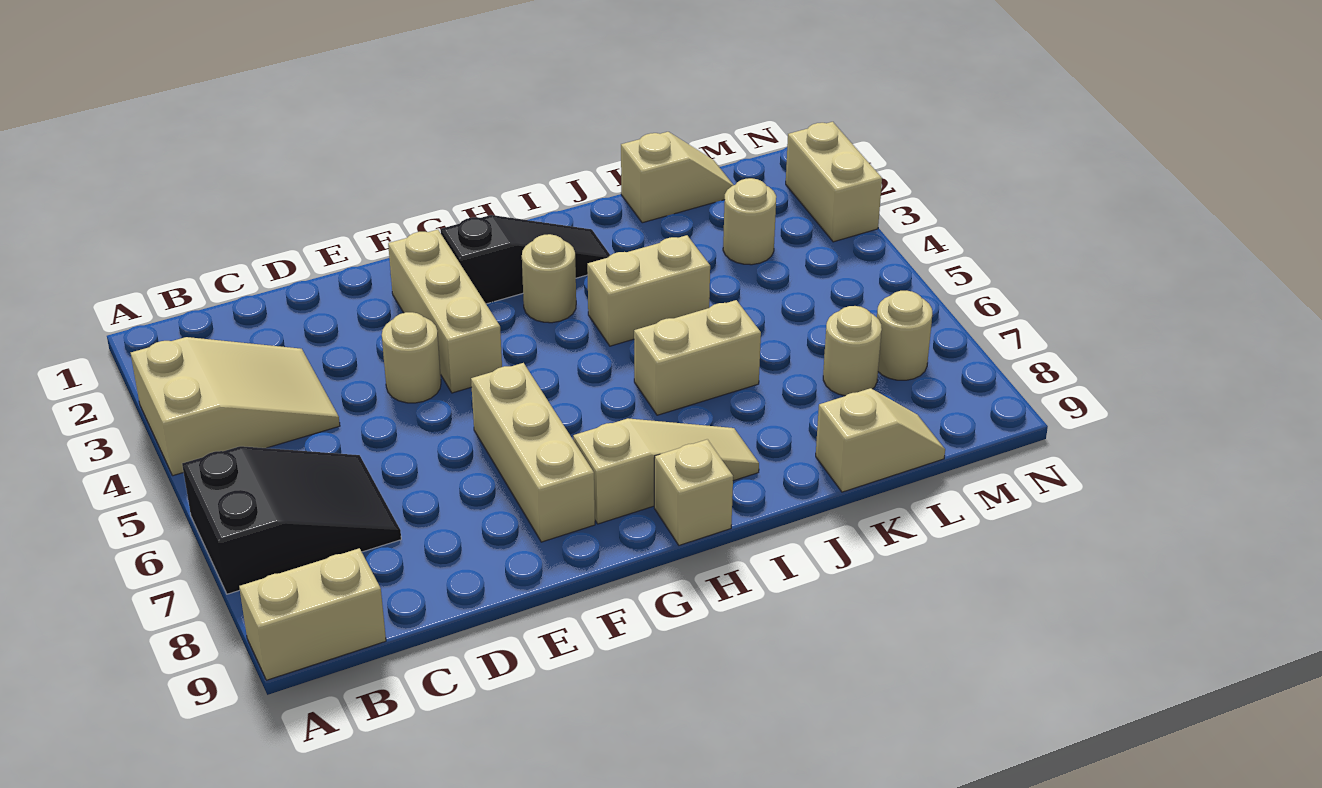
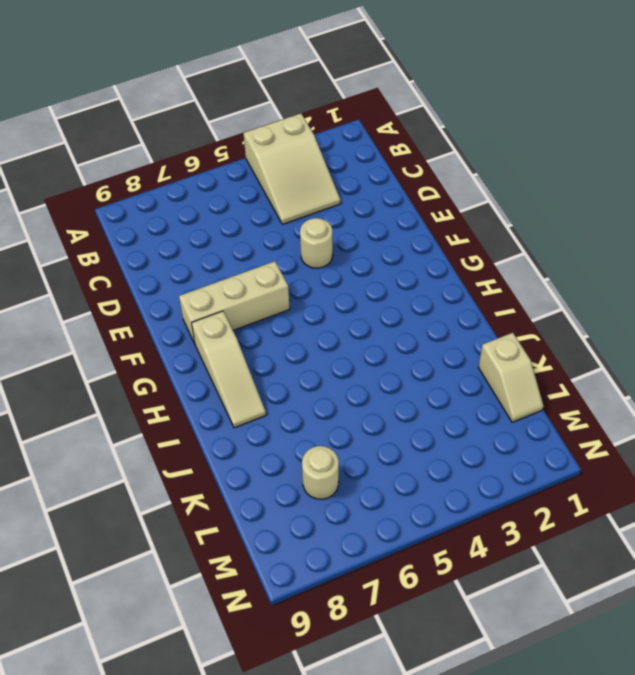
none -> black 2x3 slope [182,446,401,594]
none -> tan 1x2 brick [239,548,386,680]
none -> tan 1x3 brick [388,230,502,393]

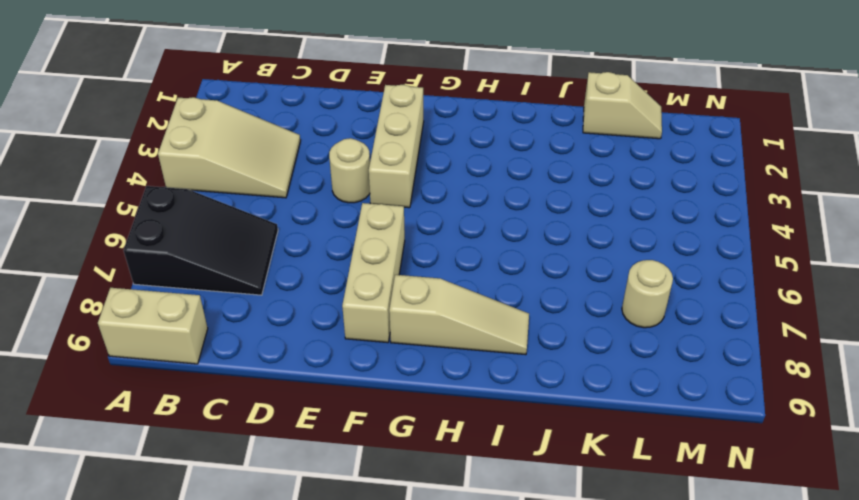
none -> black 1x3 slope [441,215,610,304]
none -> tan 1x1 round brick [522,234,576,323]
none -> tan 1x1 brick [654,439,733,545]

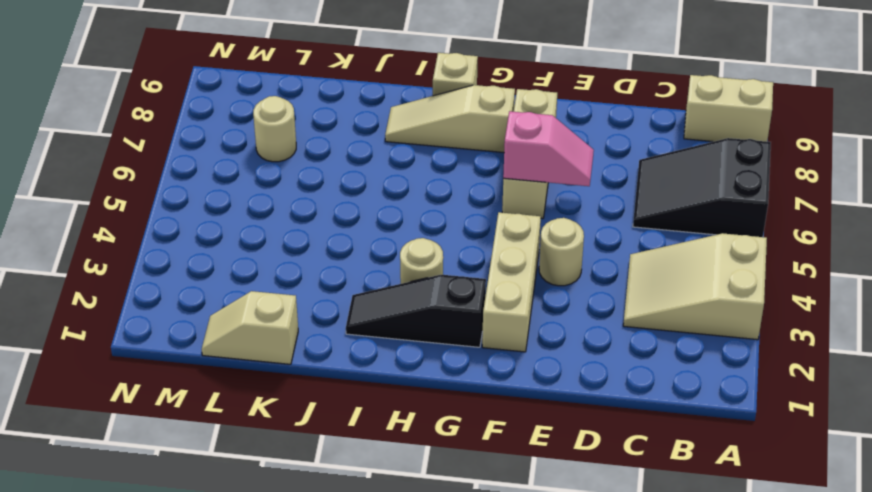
pink 1x2 slope [503,111,594,186] -> none
none -> tan 1x2 brick [587,235,710,346]
none -> tan 1x2 brick [634,300,761,415]
none -> tan 1x2 slope [816,388,945,492]

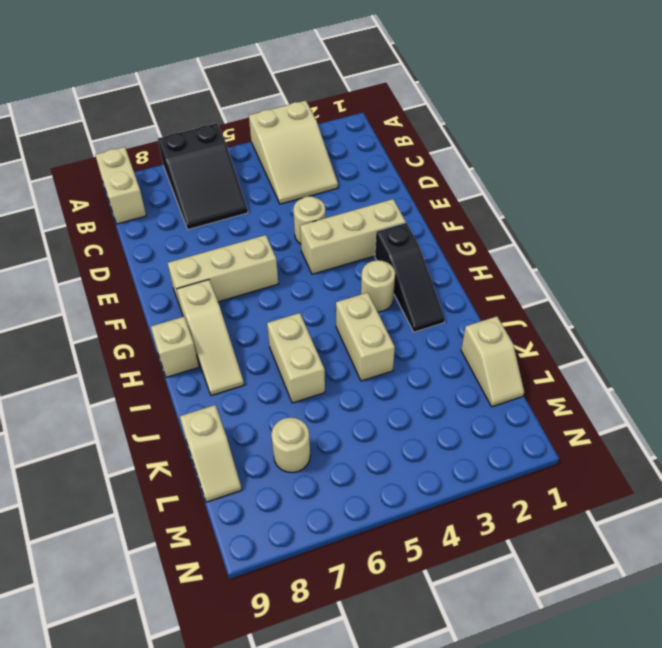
none -> tan 1x1 round brick [723,178,776,265]
none -> tan 1x1 round brick [877,290,932,380]
none -> tan 1x2 brick [786,122,882,242]

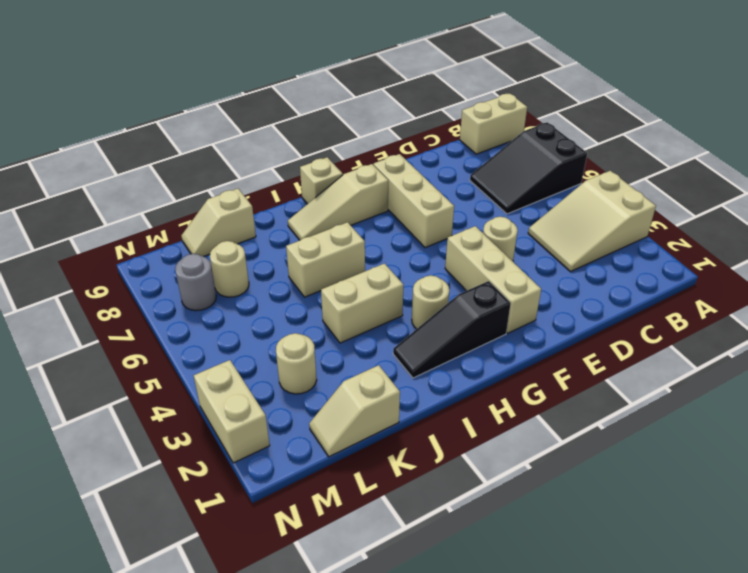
grey 1x1 round brick [175,254,216,311] -> tan 1x1 round brick [877,290,932,380]

